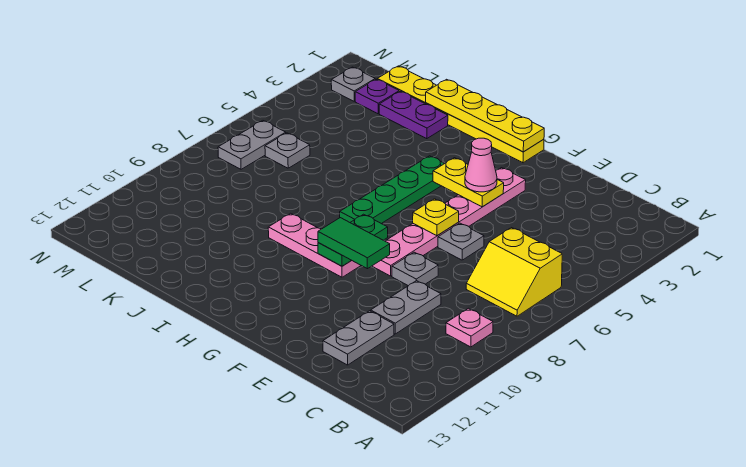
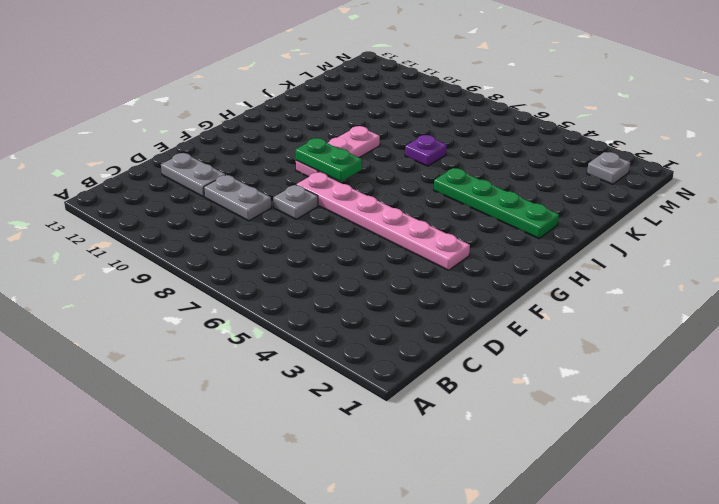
green 1x4 plate [434,168,559,238] -> green 1x4 plate moved to [340,156,444,224]
purple 1x1 plate [405,135,447,166] -> purple 1x1 plate moved to [355,79,399,114]
none -> yellow 2x2 slope [466,228,562,316]
none -> pink 1x1 plate [446,308,493,347]
none -> grey 1x1 plate [438,223,484,260]

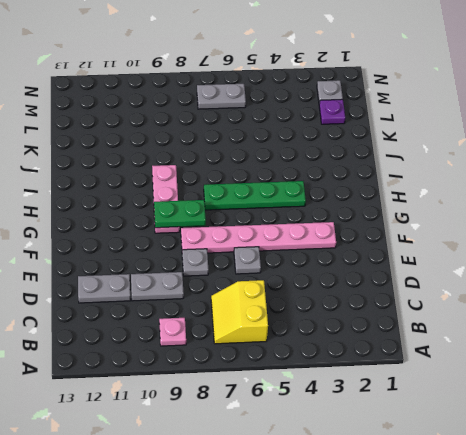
none -> yellow 1x6 plate [377,66,544,163]
none -> purple 1x2 plate [379,91,448,139]
none -> grey 1x1 plate [265,133,310,168]

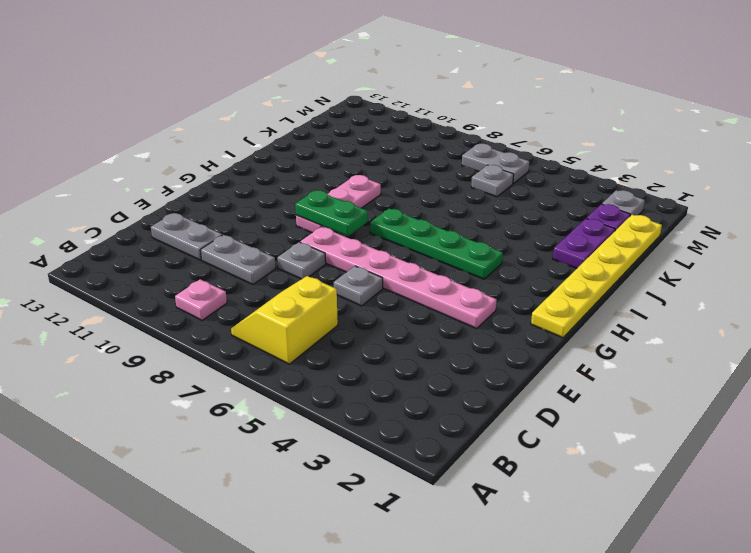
none -> yellow 1x2 plate [433,158,504,207]
none -> yellow 1x1 plate [413,199,459,236]
none -> yellow 1x4 plate [426,79,544,152]

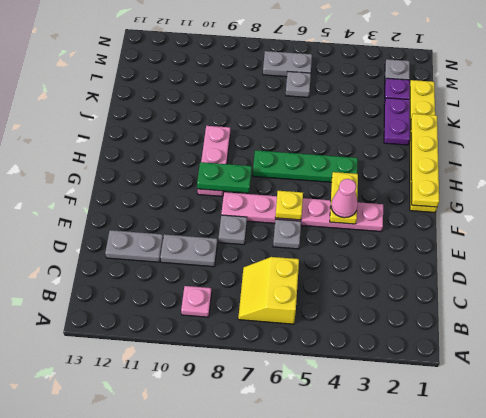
none -> green 1x2 tile [318,218,390,269]

